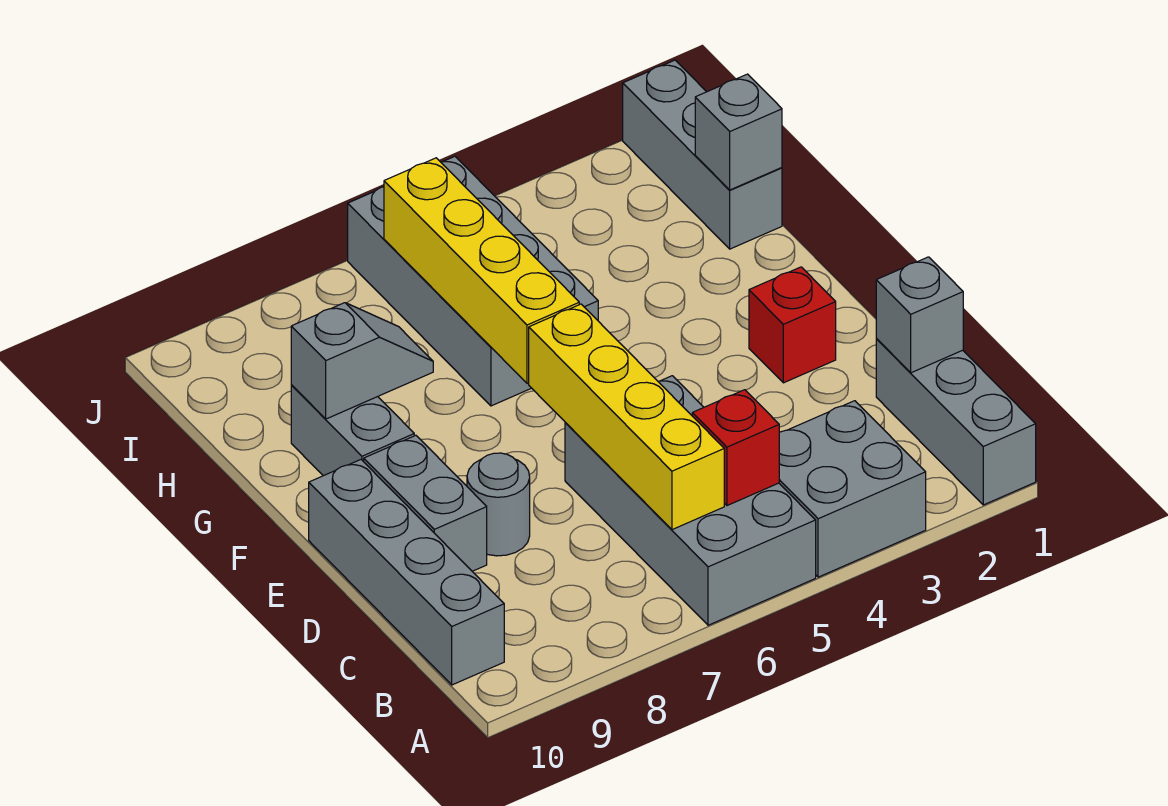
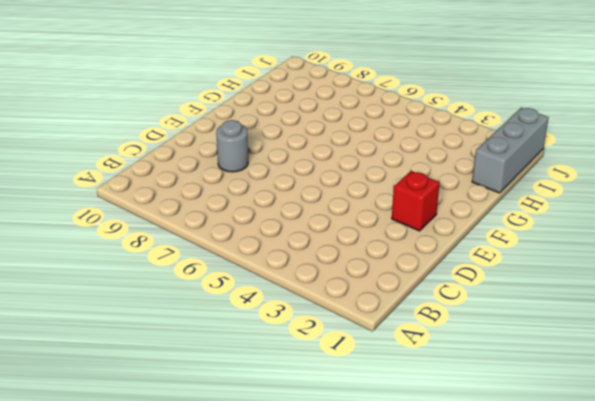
none -> grey 1x3 brick [876,339,1036,505]
none -> grey 2x2 brick [779,401,926,577]
none -> grey 2x4 brick [565,376,816,625]

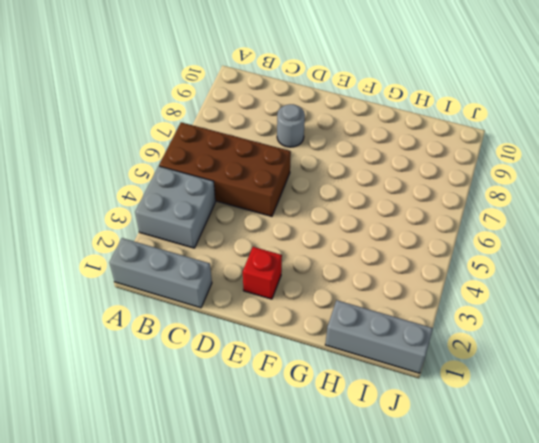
brown 2x4 brick [159,122,291,216] -> grey 2x4 brick [565,376,816,625]
none -> grey 1x4 brick [309,460,504,685]
none -> grey 1x2 brick [364,435,487,571]
none -> grey 1x2 brick [291,385,414,476]

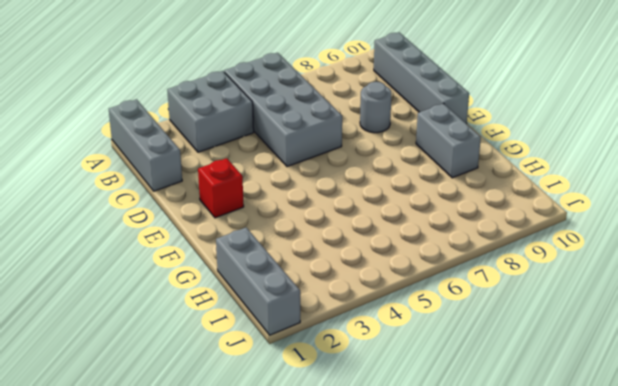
none -> grey 1x2 brick [364,435,487,571]
none -> grey 2x4 brick [348,156,598,406]
none -> red 1x1 brick [692,390,779,506]

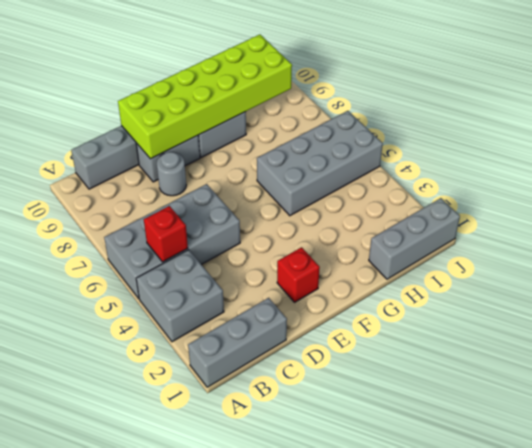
lime 2x6 brick [118,35,292,159] -> grey 1x2 slope [291,303,433,419]
none -> yellow 1x4 brick [529,304,724,530]
none -> grey 1x1 brick [876,257,963,373]
none -> yellow 1x4 brick [384,158,579,383]

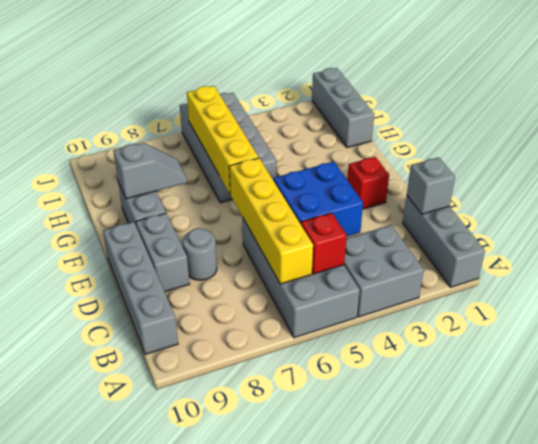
blue 2x2 brick [273,162,363,236] -> none
none -> grey 1x1 brick [695,74,782,190]

